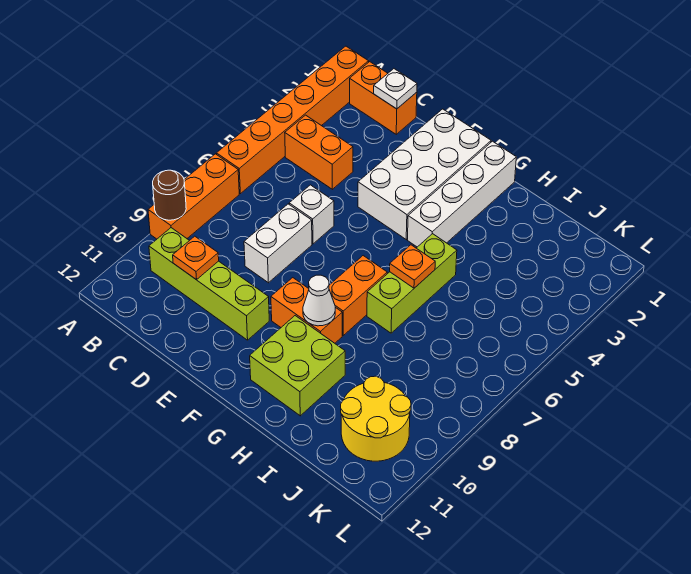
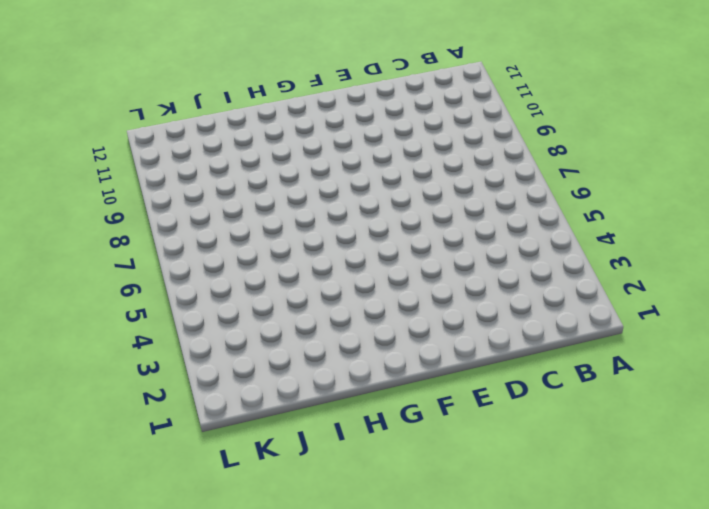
none -> orange 1x6 brick [216,46,369,194]
none -> orange 1x3 brick [148,154,239,239]
none -> orange 1x2 brick [350,62,417,134]

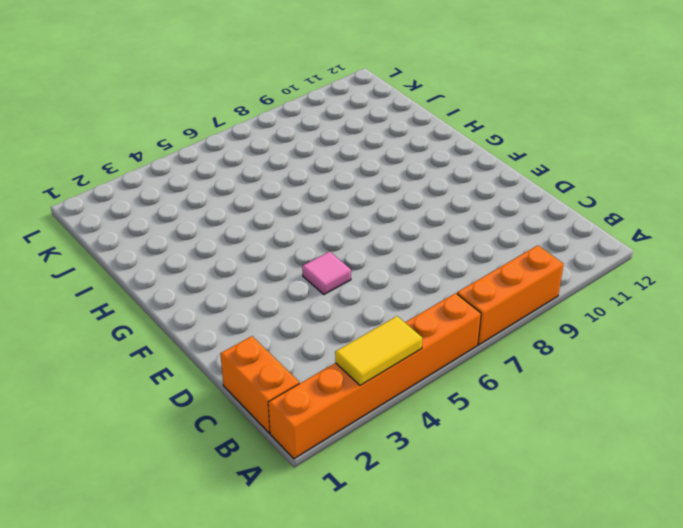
yellow 1x2 tile [335,316,422,385] -> none
pink 1x1 tile [302,252,351,294] -> none
none -> orange 1x2 brick [285,115,353,189]
none -> lime 1x4 brick [149,228,269,340]
none -> white 1x1 brick [289,185,334,244]

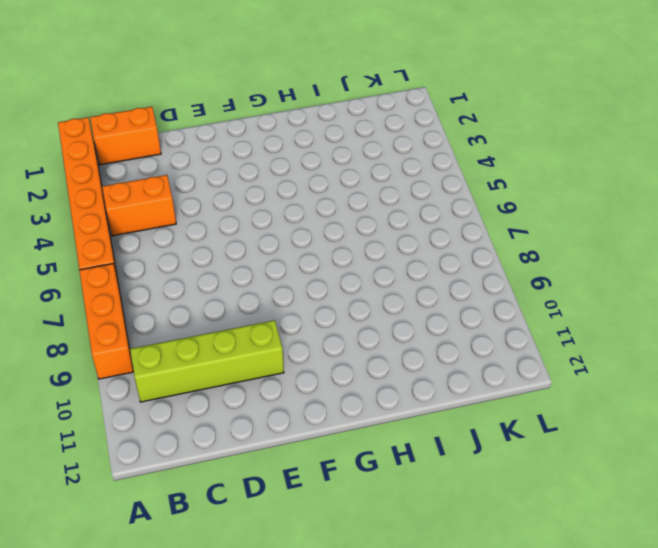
none -> white 1x1 brick [289,185,334,244]
none -> white 1x2 brick [244,204,312,283]
none -> white 2x4 brick [358,109,491,239]

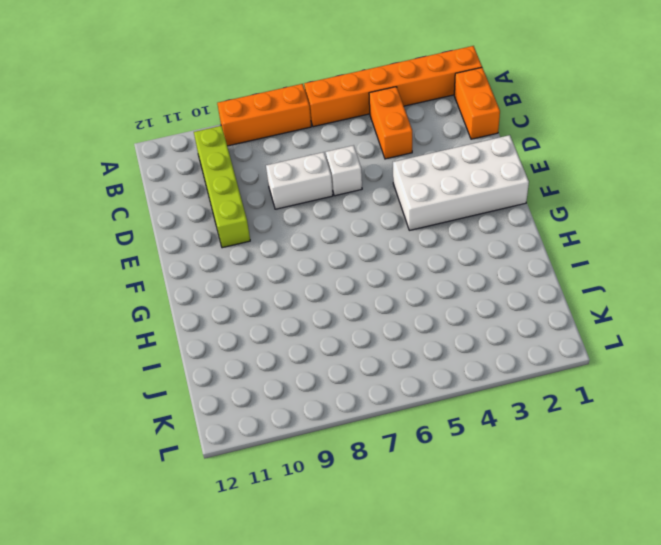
none -> orange 1x2 brick [271,278,342,343]
none -> white 1x4 brick [408,141,516,247]
none -> orange 1x2 brick [329,256,387,335]

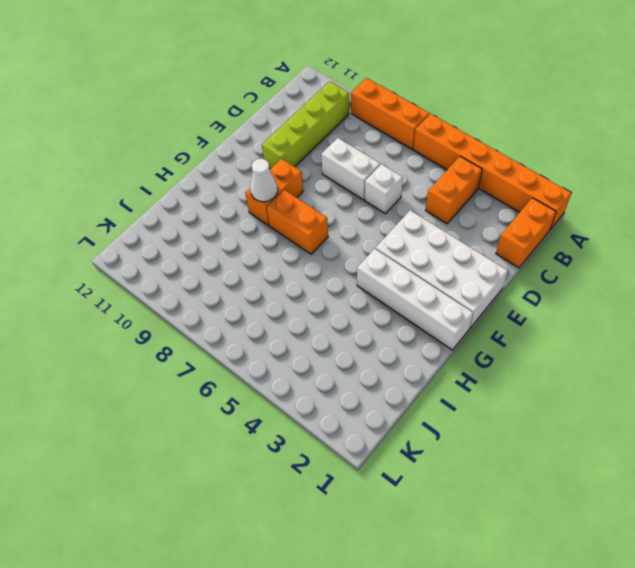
none -> lime 2x2 brick [250,316,345,416]
none -> lime 1x3 brick [367,234,457,333]
none -> yellow 2x2 round brick [341,376,411,461]

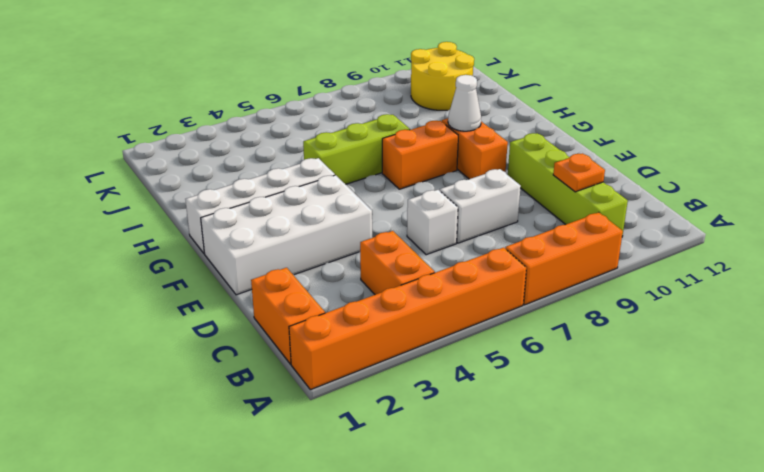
none -> lime 2x2 brick [250,316,345,416]
none -> brown 1x1 round brick [153,170,186,220]
none -> white 1x1 plate [374,69,417,109]

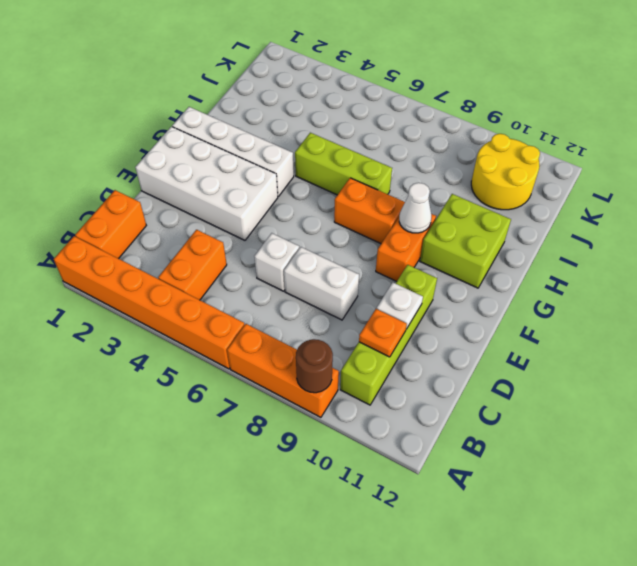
white 1x1 plate [377,283,423,329] -> white 1x1 plate moved to [374,69,417,109]
none -> orange 1x1 plate [390,245,435,288]

